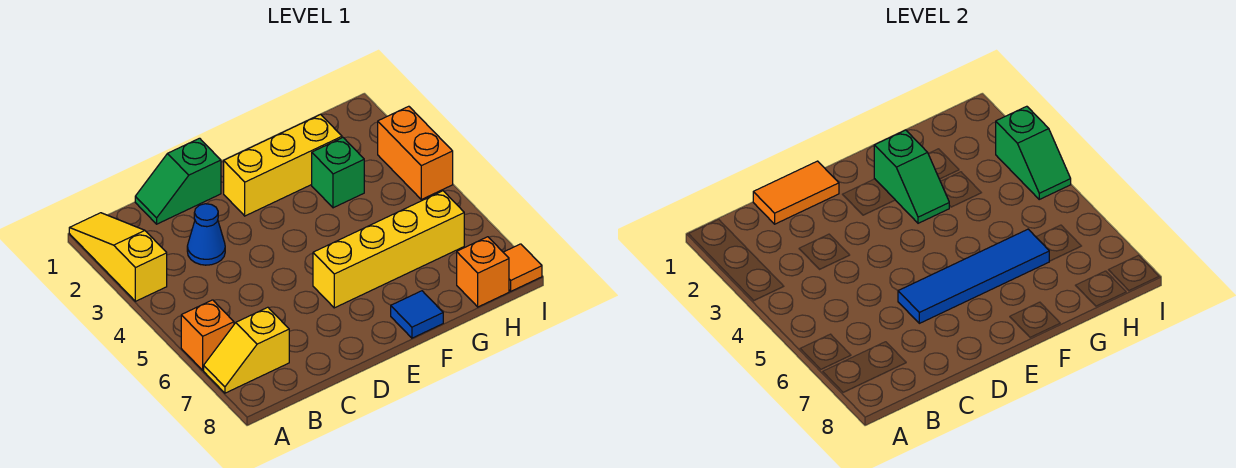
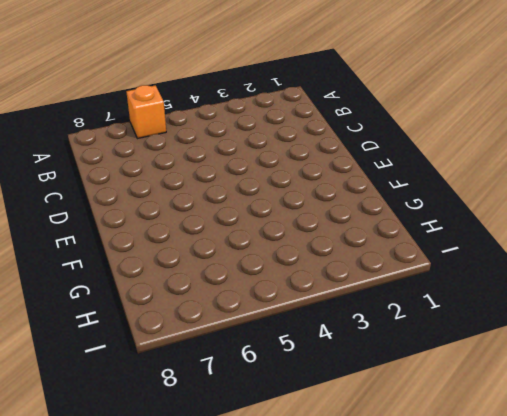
none -> yellow 1x3 slope [69,213,167,301]
none -> yellow 1x2 slope [204,307,289,393]
none -> green 1x2 slope [135,138,221,224]

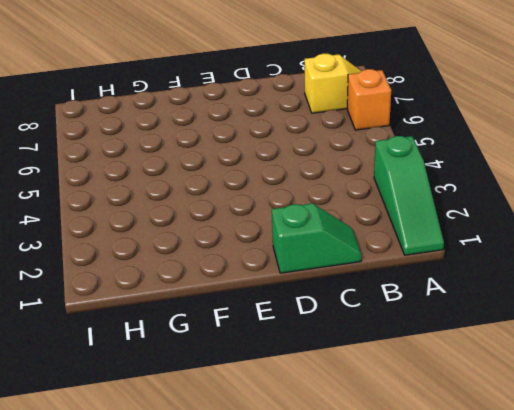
green 1x3 slope [374,136,444,255] -> yellow 1x3 slope [69,213,167,301]
none -> blue 1x1 cone [187,204,225,265]
none -> yellow 1x3 brick [224,115,342,216]
none -> yellow 1x4 brick [313,191,464,308]

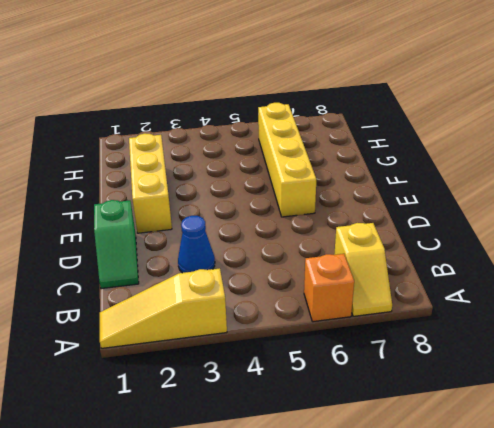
none -> blue 1x1 tile [391,291,443,338]
none -> green 1x1 brick [312,138,364,208]
none -> orange 1x1 brick [457,237,509,307]

